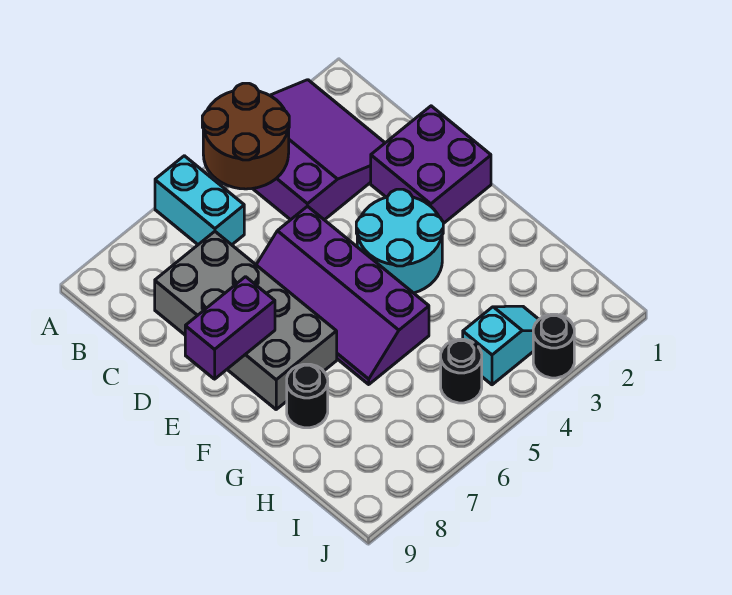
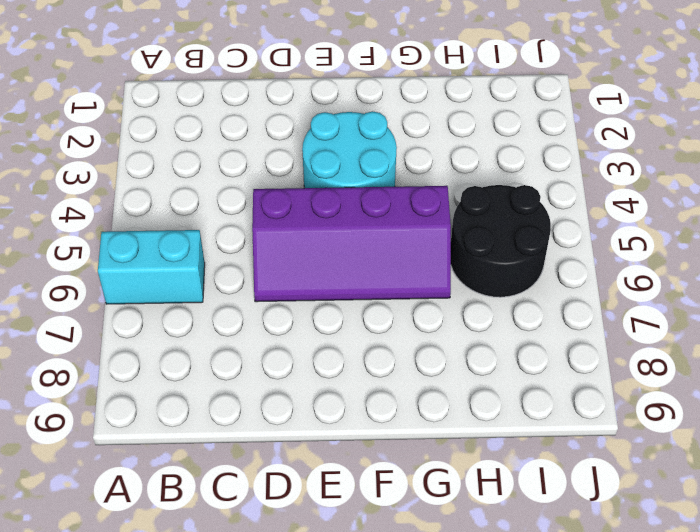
black 2x2 round brick [451,185,551,297] -> black 1x1 round brick [441,339,482,403]
none -> purple 3x3 slope [253,80,385,220]
none -> grey 2x4 brick [155,232,337,409]
none -> purple 2x2 brick [371,106,491,224]

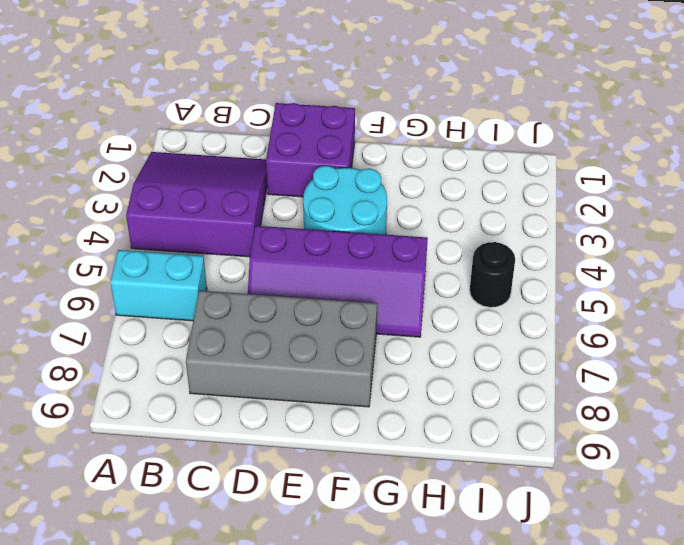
none -> black 1x1 round brick [287,364,328,428]
none -> cyan 1x2 slope [463,306,539,385]
none -> black 1x1 round brick [533,314,574,378]

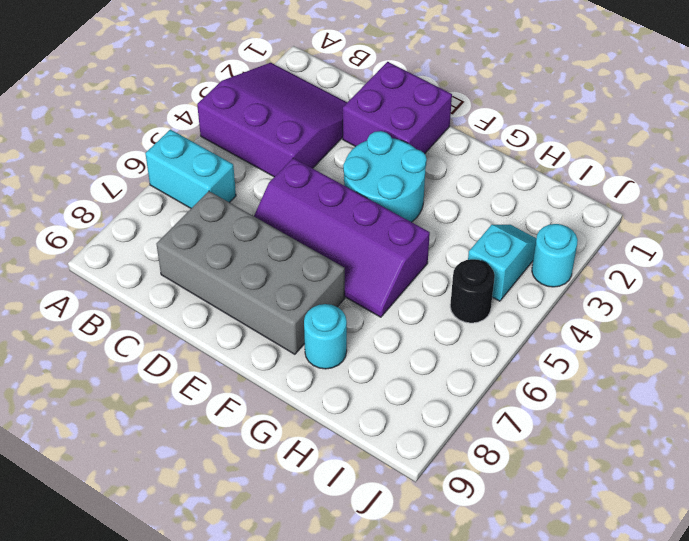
cyan 1x1 round brick [304,304,347,369] -> black 1x1 round brick [287,364,328,428]
cyan 1x1 round brick [532,224,578,287] -> black 1x1 round brick [533,314,574,378]
none -> brown 2x2 round brick [202,83,289,189]
none -> purple 1x2 brick [185,277,275,379]

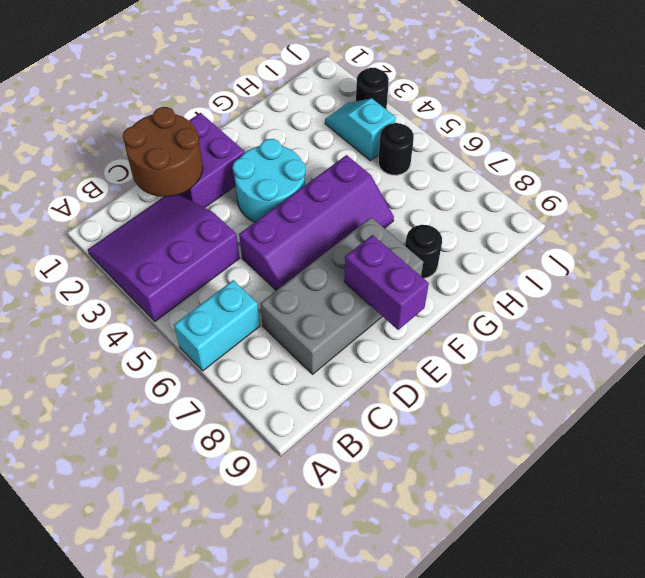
brown 2x2 round brick [123,107,203,197] -> brown 2x2 round brick moved to [202,83,289,189]

